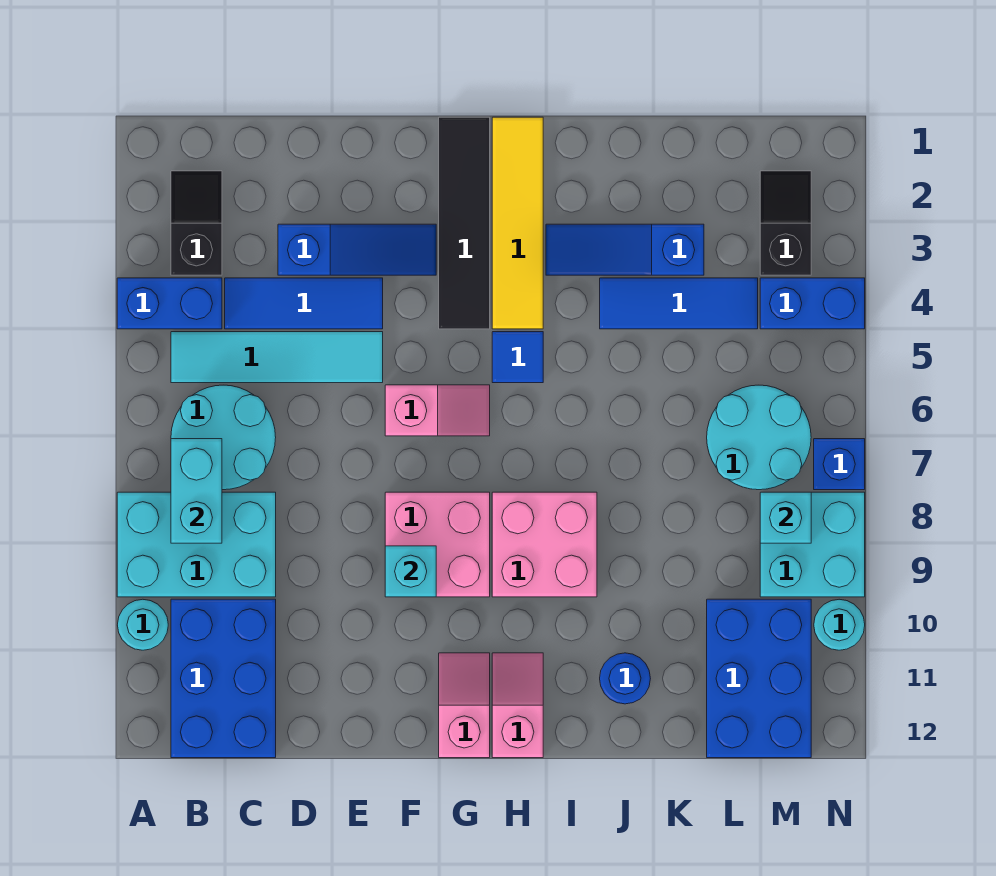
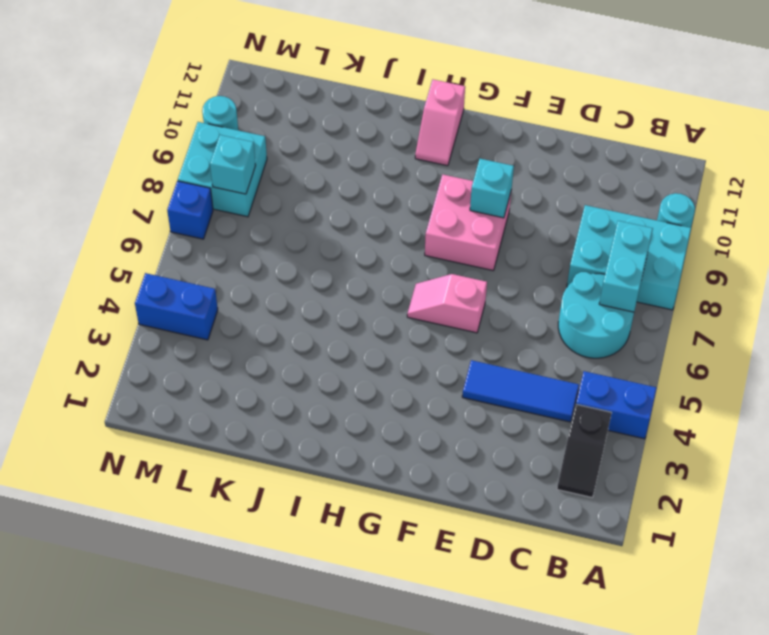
none -> cyan 1x4 tile [171,332,383,383]
none -> blue 2x3 brick [171,599,276,758]
none -> blue 1x3 slope [278,224,436,275]
none -> black 1x4 tile [439,117,490,329]

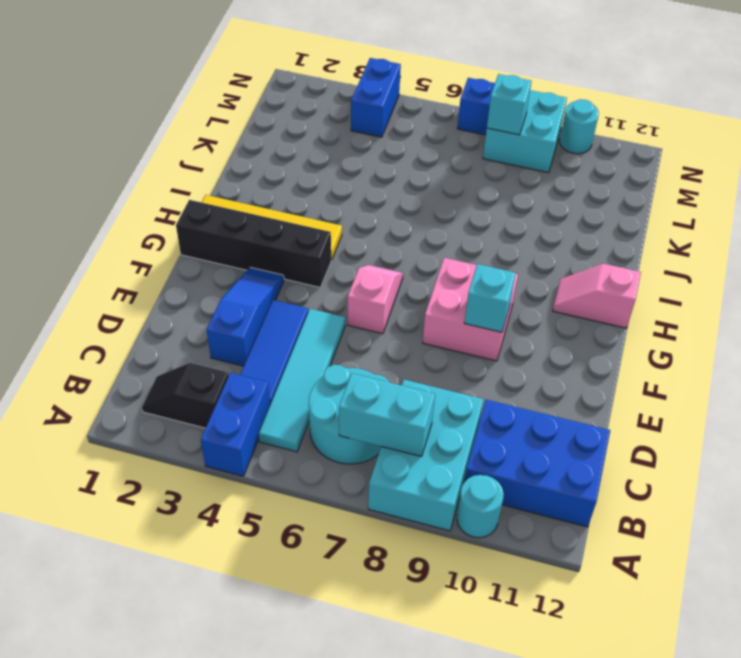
black 1x4 brick [176,200,331,287] -> black 1x4 tile [439,117,490,329]
none -> pink 1x2 slope [439,653,490,758]
none -> blue 1x1 tile [492,332,543,383]
none -> pink 2x2 brick [492,492,597,597]
none -> blue 1x3 slope [546,224,704,275]

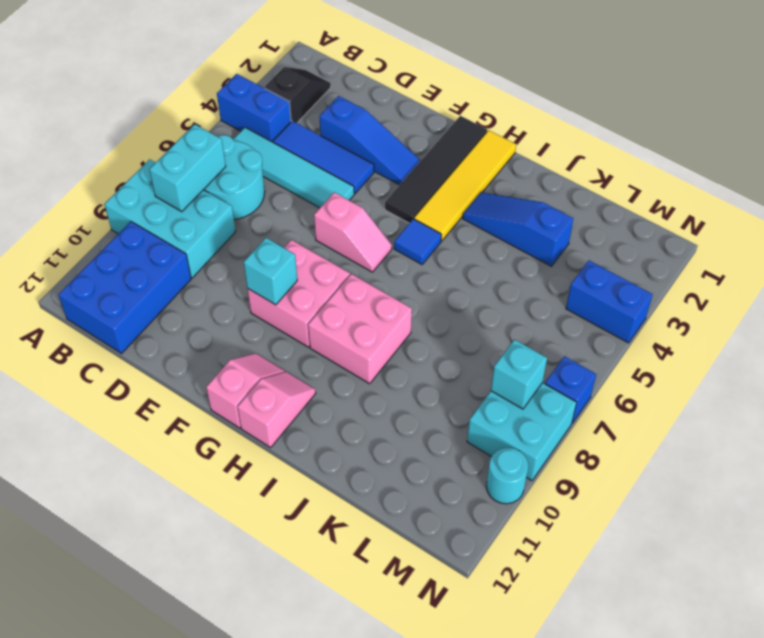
none -> cyan 1x1 round brick [118,599,168,650]
none -> blue 1x3 tile [600,278,758,329]
none -> blue 1x1 round brick [600,653,650,704]
none -> cyan 2x2 round brick [707,385,811,490]

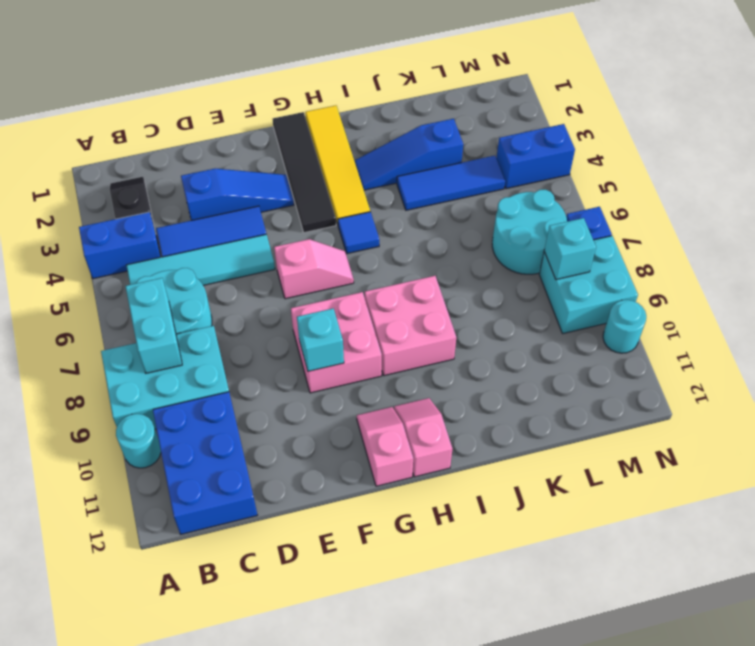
none -> blue 1x1 round brick [600,653,650,704]
none -> blue 2x3 brick [707,599,811,758]
none -> black 1x2 slope [760,171,811,275]

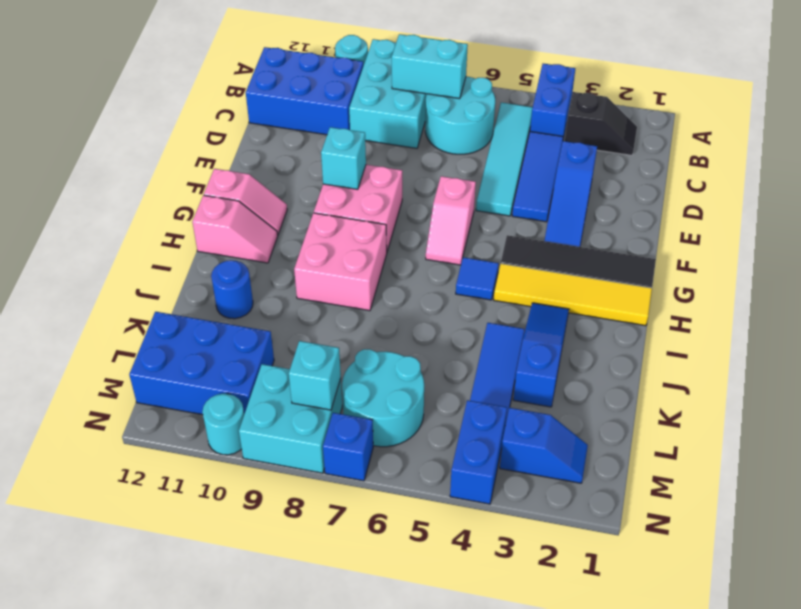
blue 1x2 slope [500,408,588,483] -> black 1x2 slope [760,171,811,275]

